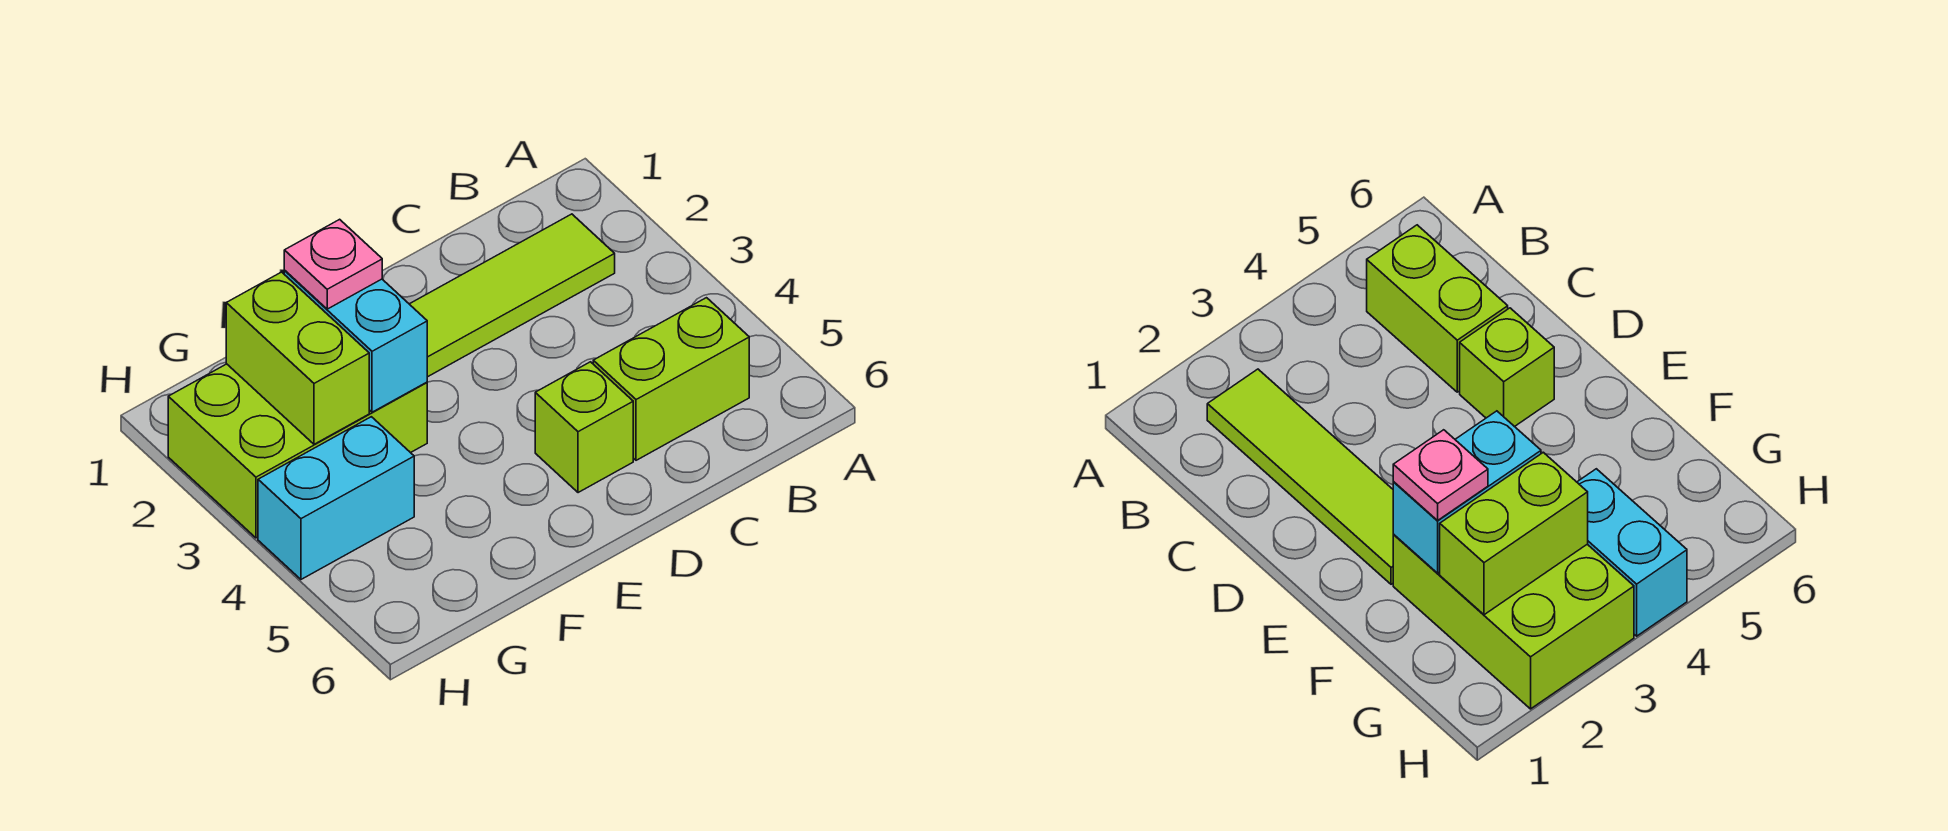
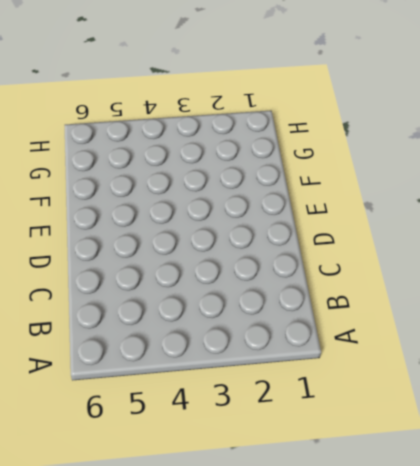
none -> lime 1x4 tile [410,214,615,377]
none -> lime 1x2 brick [593,298,749,460]

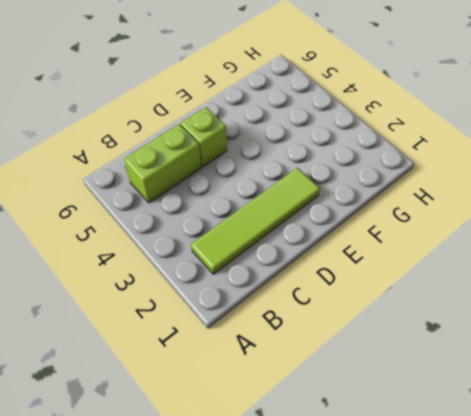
none -> lime 2x3 brick [168,364,427,538]
none -> cyan 1x2 brick [258,417,414,579]

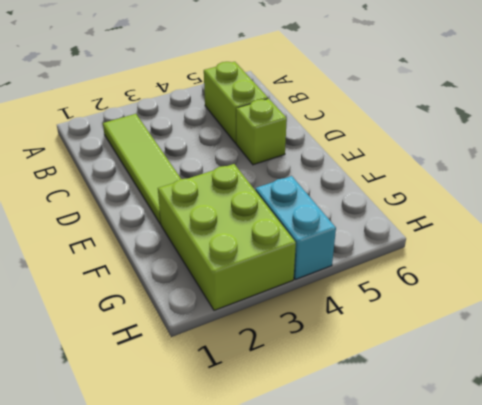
none -> cyan 1x2 brick [284,271,427,412]
none -> lime 1x2 brick [226,272,369,444]

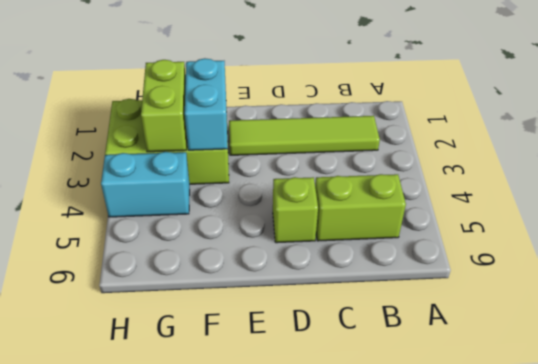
none -> pink 1x1 plate [284,219,382,309]

